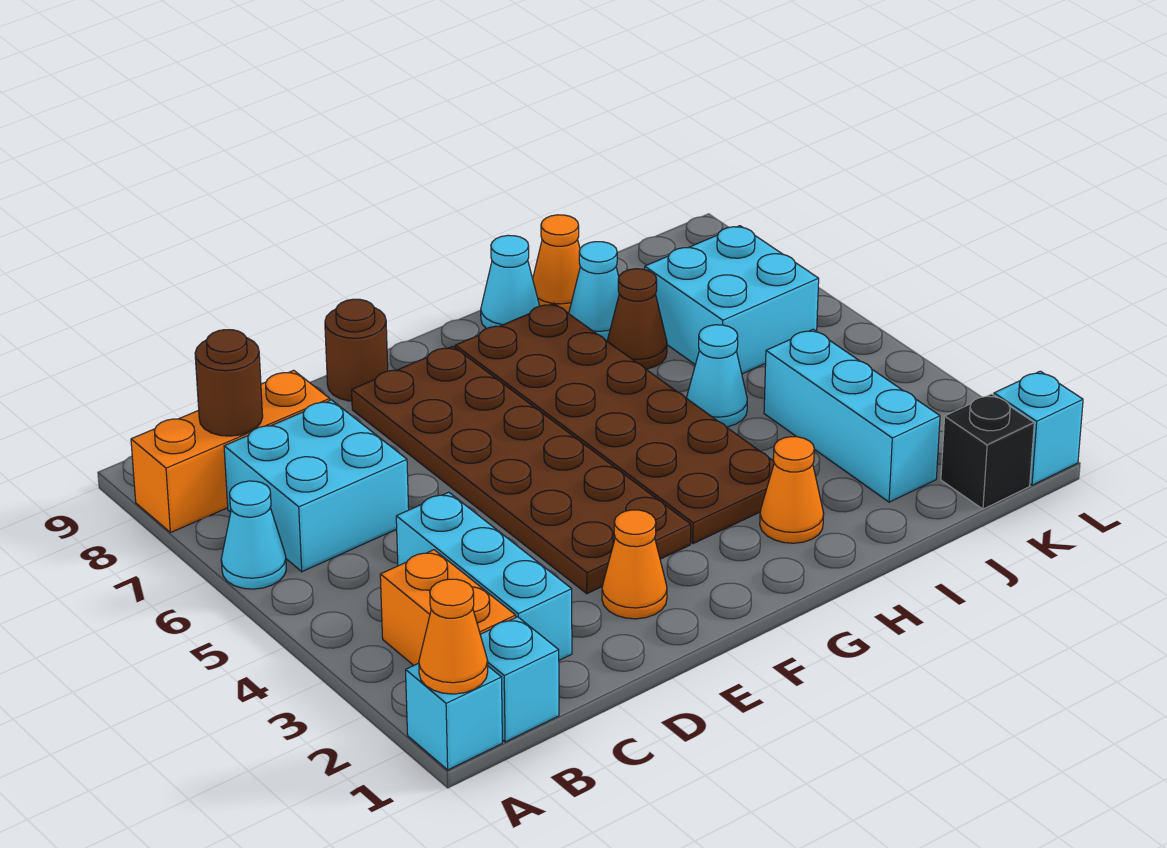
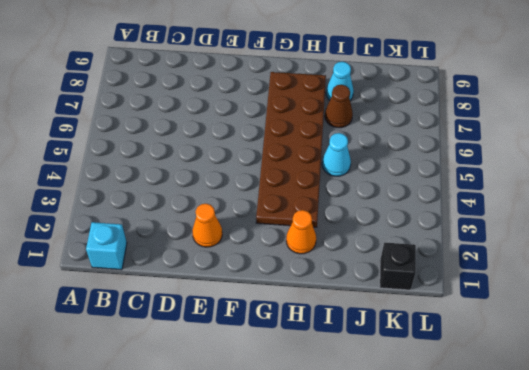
none -> cyan 1x1 brick [406,663,502,770]
none -> cyan 1x1 cone [221,481,286,589]
none -> orange 1x3 brick [131,370,330,533]

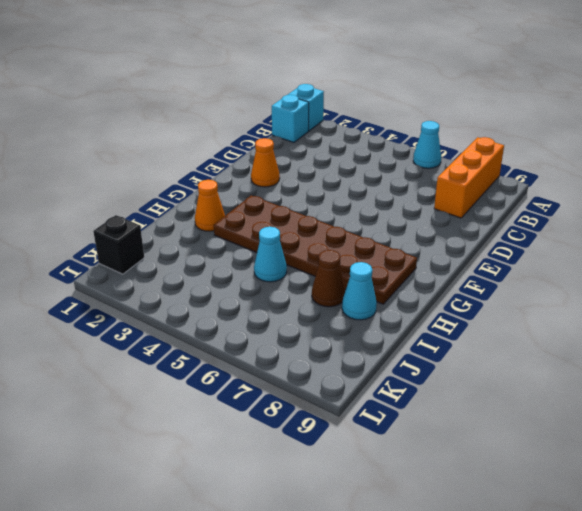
none -> orange 1x2 brick [380,550,516,665]
none -> cyan 2x2 brick [224,400,409,572]
none -> cyan 1x3 brick [396,492,572,660]

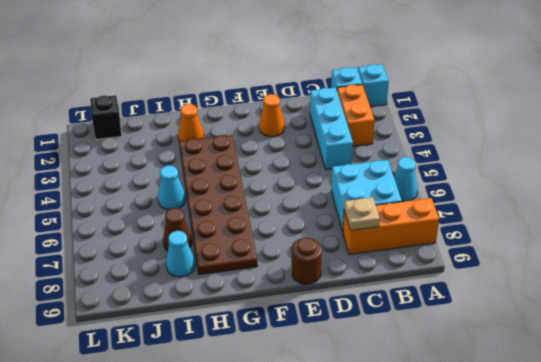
tan 1x1 plate [344,197,380,230] -> none
none -> brown 2x6 plate [352,346,691,594]
none -> cyan 1x1 cone [481,235,540,329]
none -> orange 1x1 cone [533,215,580,313]

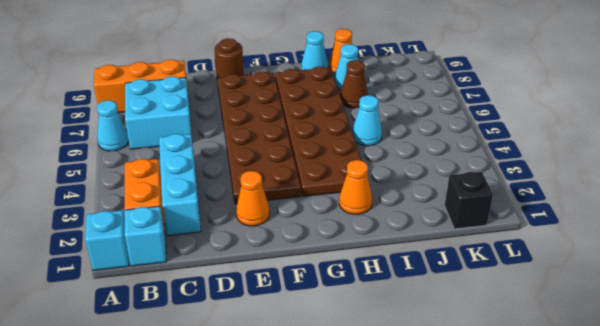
none -> cyan 1x3 brick [764,329,940,502]
none -> cyan 2x2 brick [645,226,819,374]
none -> cyan 1x1 brick [994,371,1083,485]

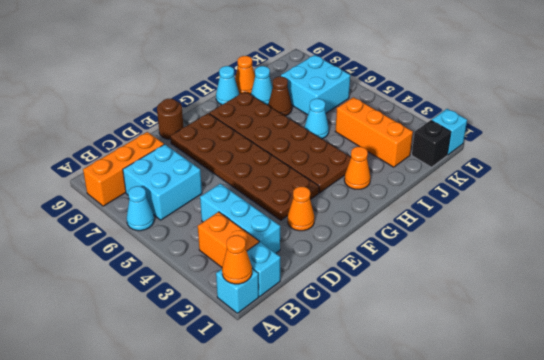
orange 1x3 brick [335,97,413,167] -> cyan 1x3 brick [764,329,940,502]
none -> brown 1x1 round brick [195,330,263,436]

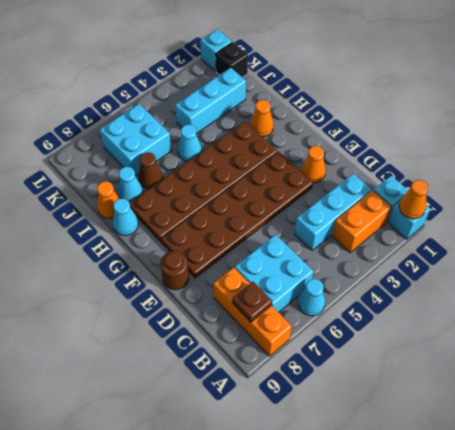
brown 1x1 plate [232,282,272,322] -> brown 1x1 round brick [195,330,263,436]

